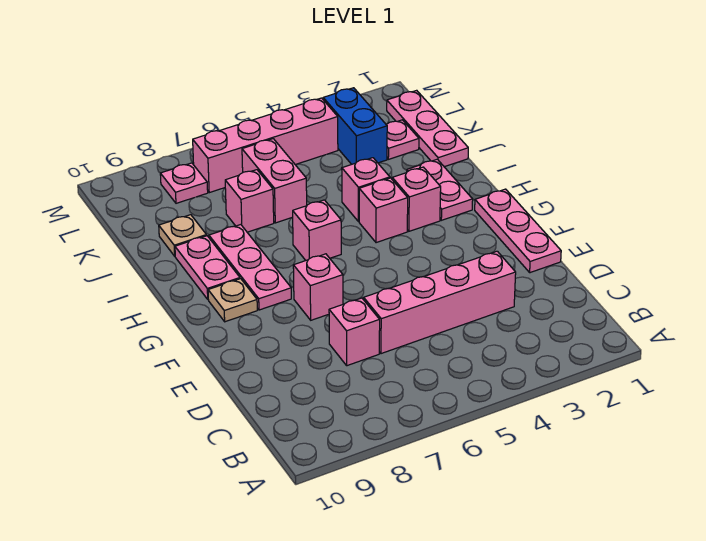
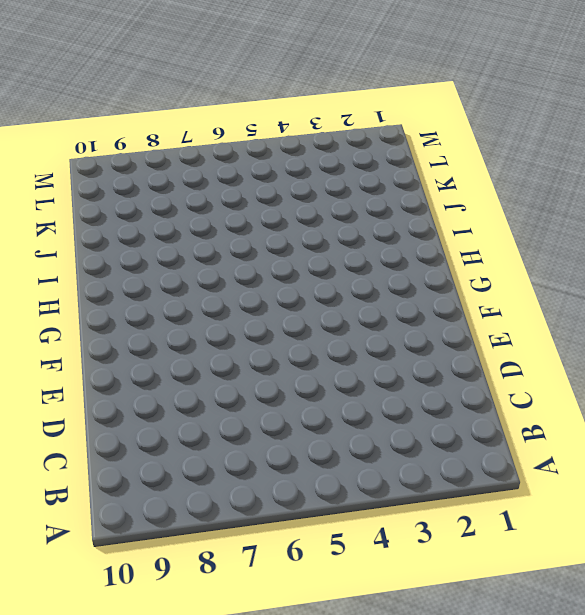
none -> pink 1x4 brick [364,251,516,354]
none -> pink 1x1 brick [329,298,380,366]
none -> pink 1x3 plate [475,189,561,273]

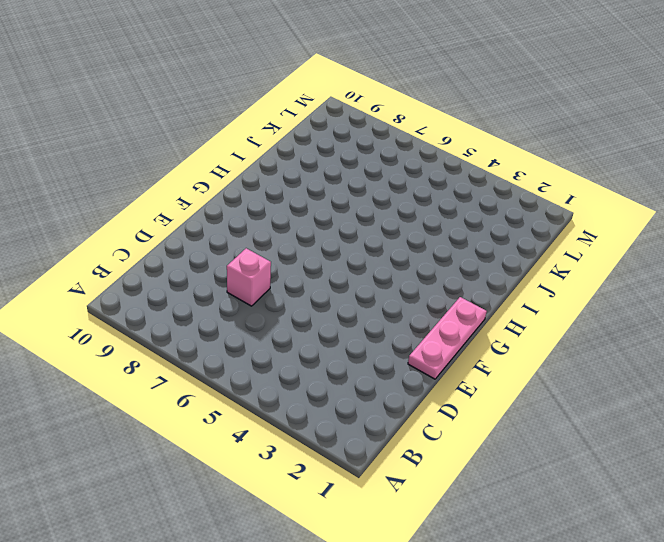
none -> pink 1x4 brick [364,251,516,354]
none -> pink 1x1 brick [293,254,343,320]
none -> pink 1x3 plate [209,225,291,310]

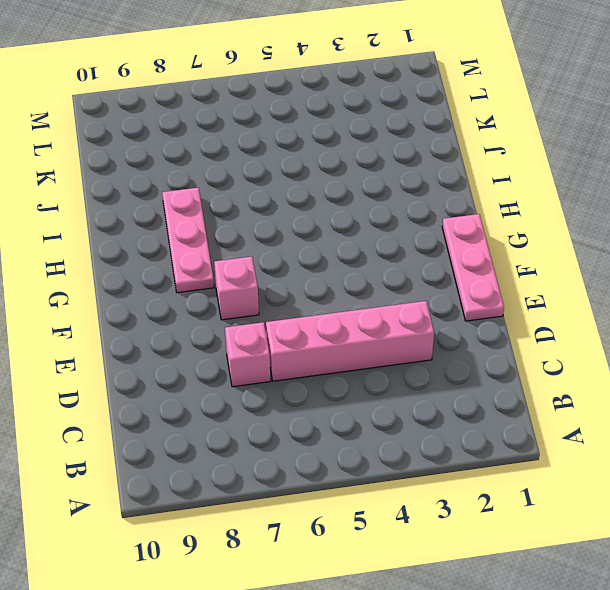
none -> tan 1x1 plate [208,279,257,322]
none -> pink 1x2 plate [407,159,473,220]
none -> pink 1x1 brick [392,167,441,231]

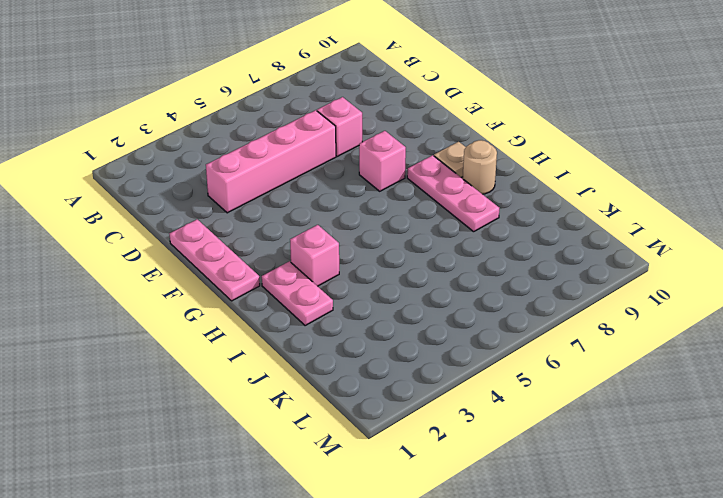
tan 1x1 round brick [463,140,497,194] -> pink 1x2 plate [175,236,240,299]
none -> pink 1x1 brick [359,178,408,243]
none -> pink 1x1 brick [293,200,341,260]
none -> pink 1x1 brick [342,158,390,222]

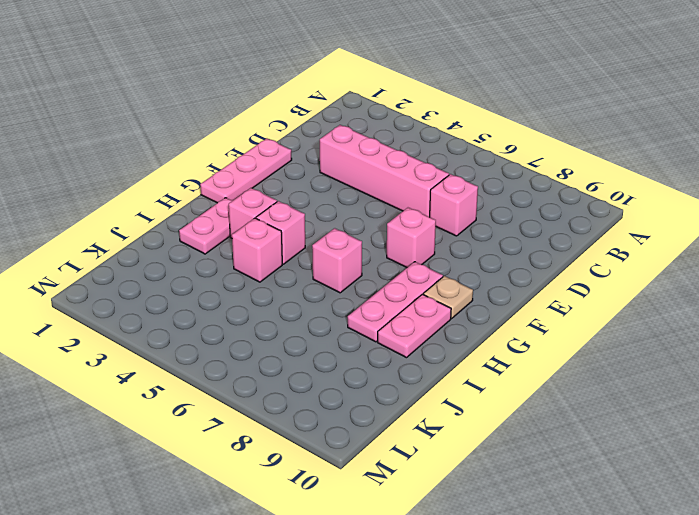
none -> pink 1x3 plate [387,90,468,167]
none -> pink 1x2 brick [242,139,307,223]
none -> pink 1x1 brick [225,170,274,232]

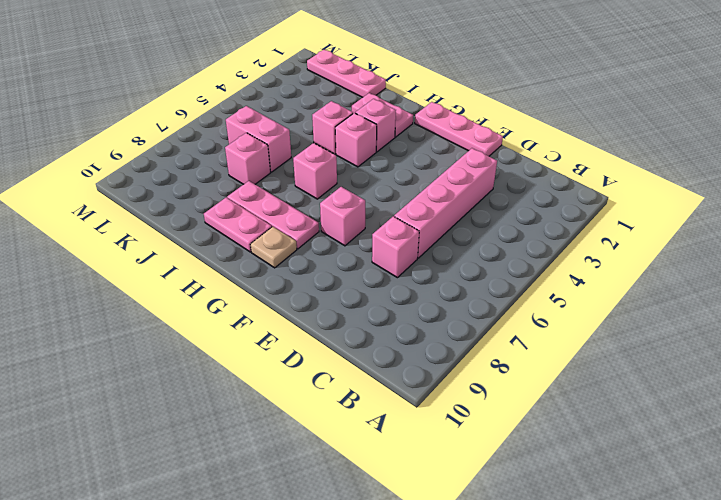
none -> tan 1x1 plate [159,215,206,256]
none -> pink 1x1 plate [386,120,419,159]
none -> blue 1x2 brick [323,88,387,164]

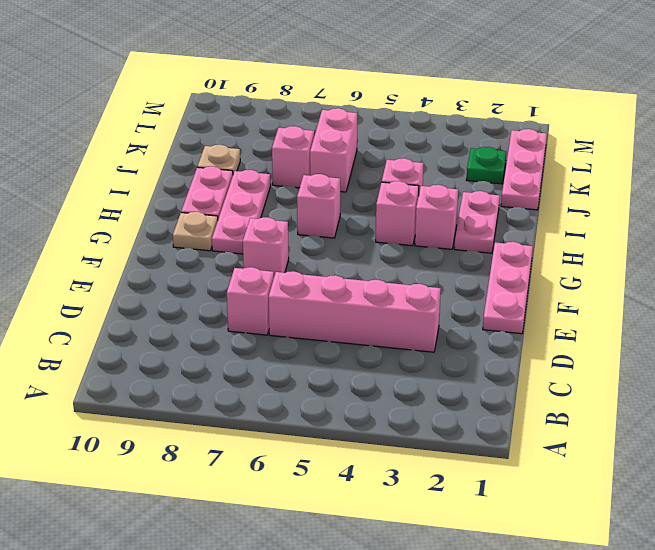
green 1x1 plate [467,147,506,184] -> pink 1x1 plate [386,120,419,159]
none -> blue 1x2 brick [323,88,387,164]
none -> pink 1x4 brick [193,98,338,193]
none -> pink 1x1 plate [160,163,208,203]

